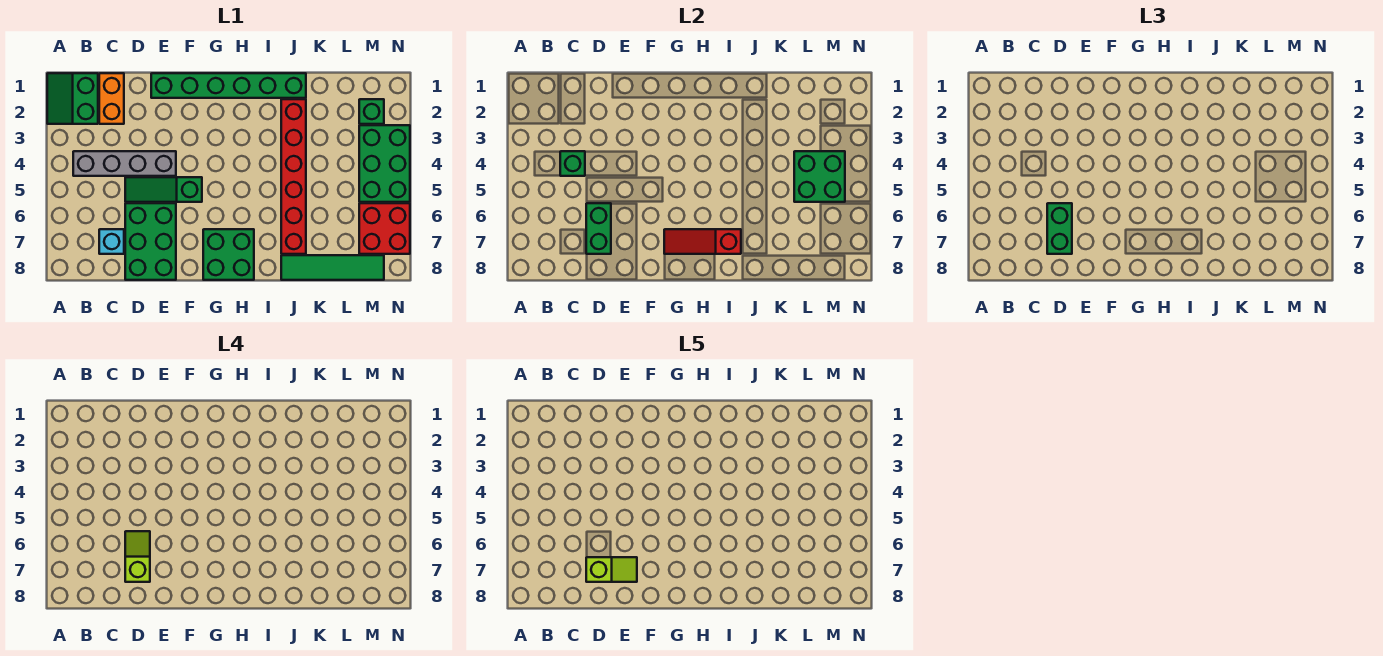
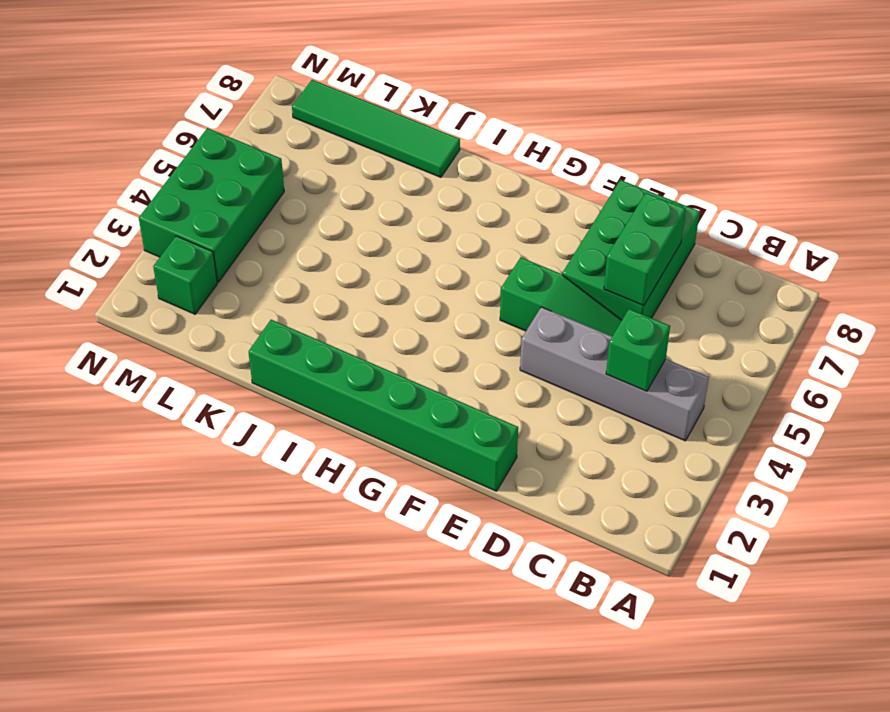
none -> green 2x2 slope [47,73,98,124]
none -> orange 1x2 brick [99,73,124,124]
none -> cyan 1x1 brick [99,229,124,254]

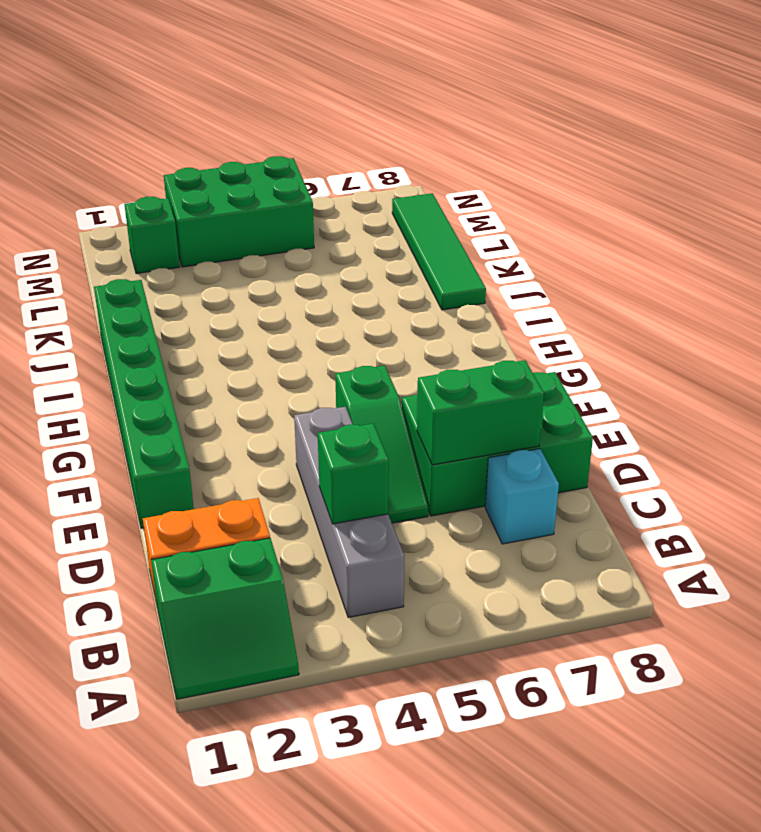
none -> green 2x2 brick [203,229,254,280]
none -> red 1x6 brick [281,99,306,254]
none -> red 2x2 brick [359,203,410,254]

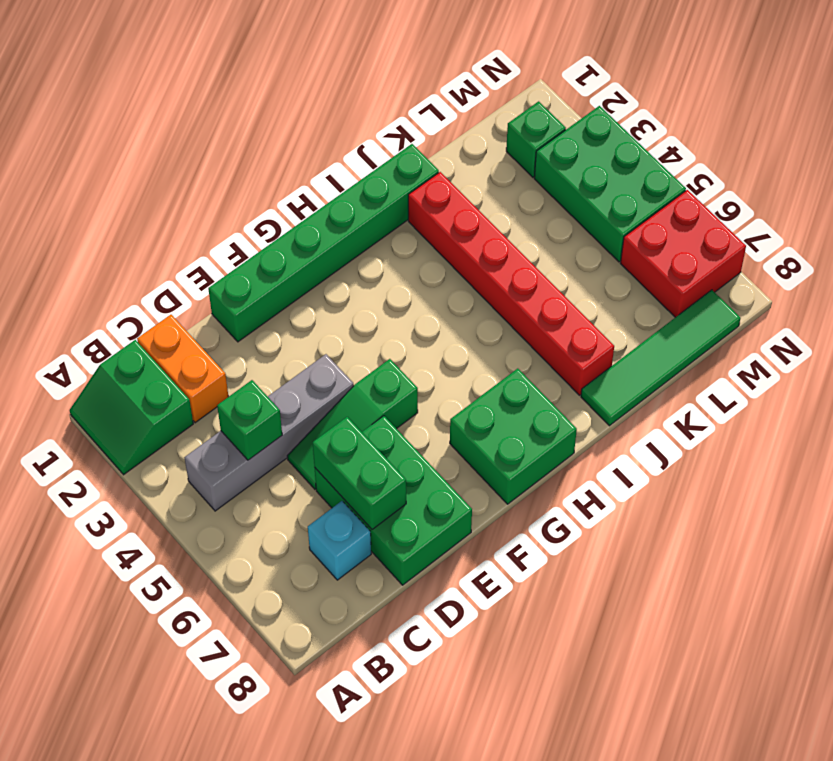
none -> red 1x3 slope [664,229,741,254]
none -> green 2x2 brick [794,151,845,202]
none -> green 1x2 brick [1047,203,1072,254]

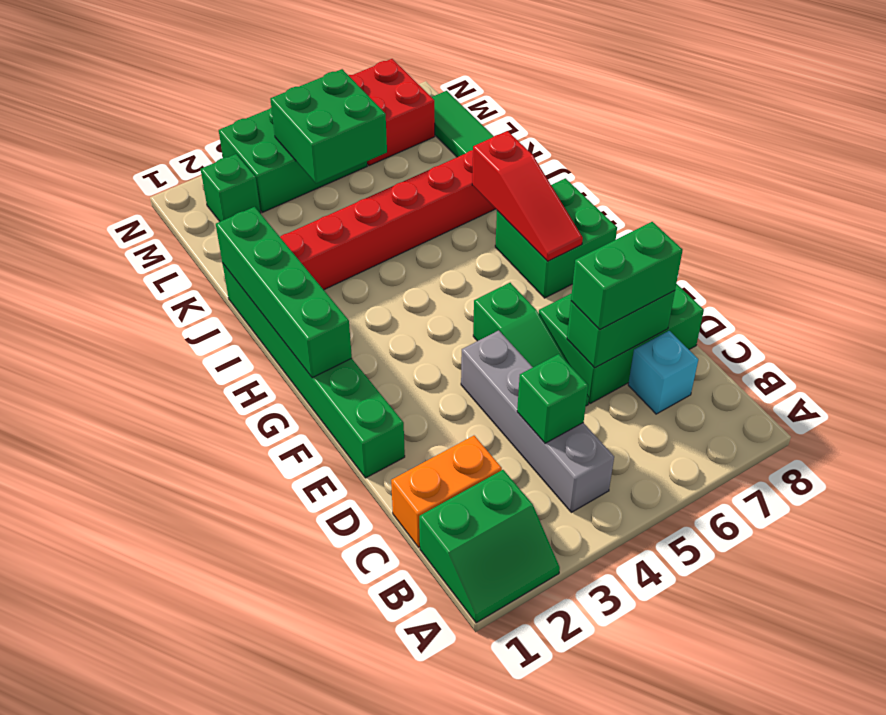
green 1x4 brick [216,207,352,378] -> none
none -> lime 1x2 slope [125,531,150,582]
none -> lime 1x2 slope [586,557,637,582]

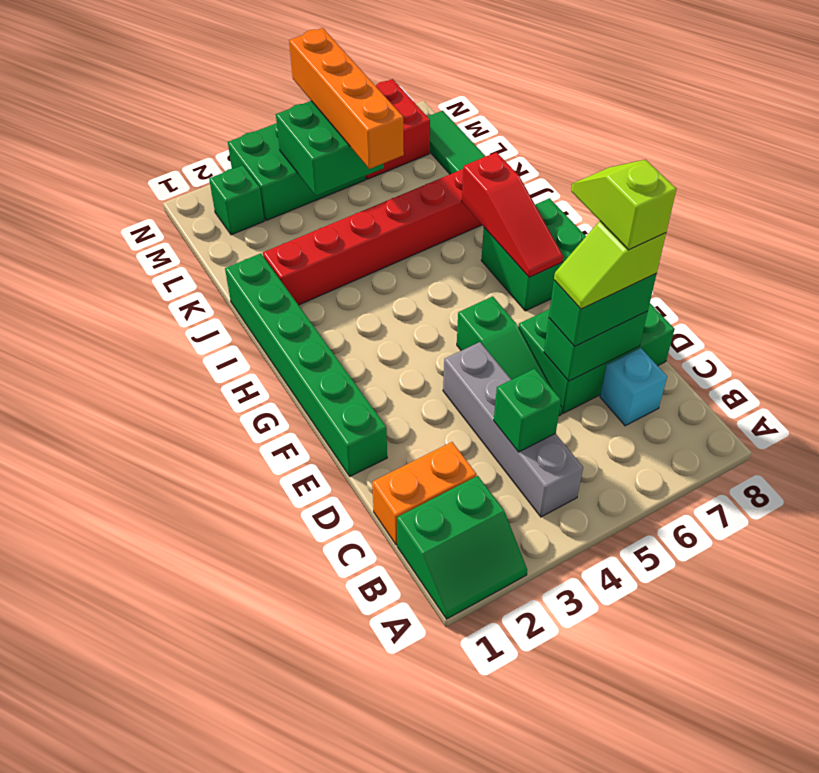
orange 1x4 brick [289,28,404,169] -> none

